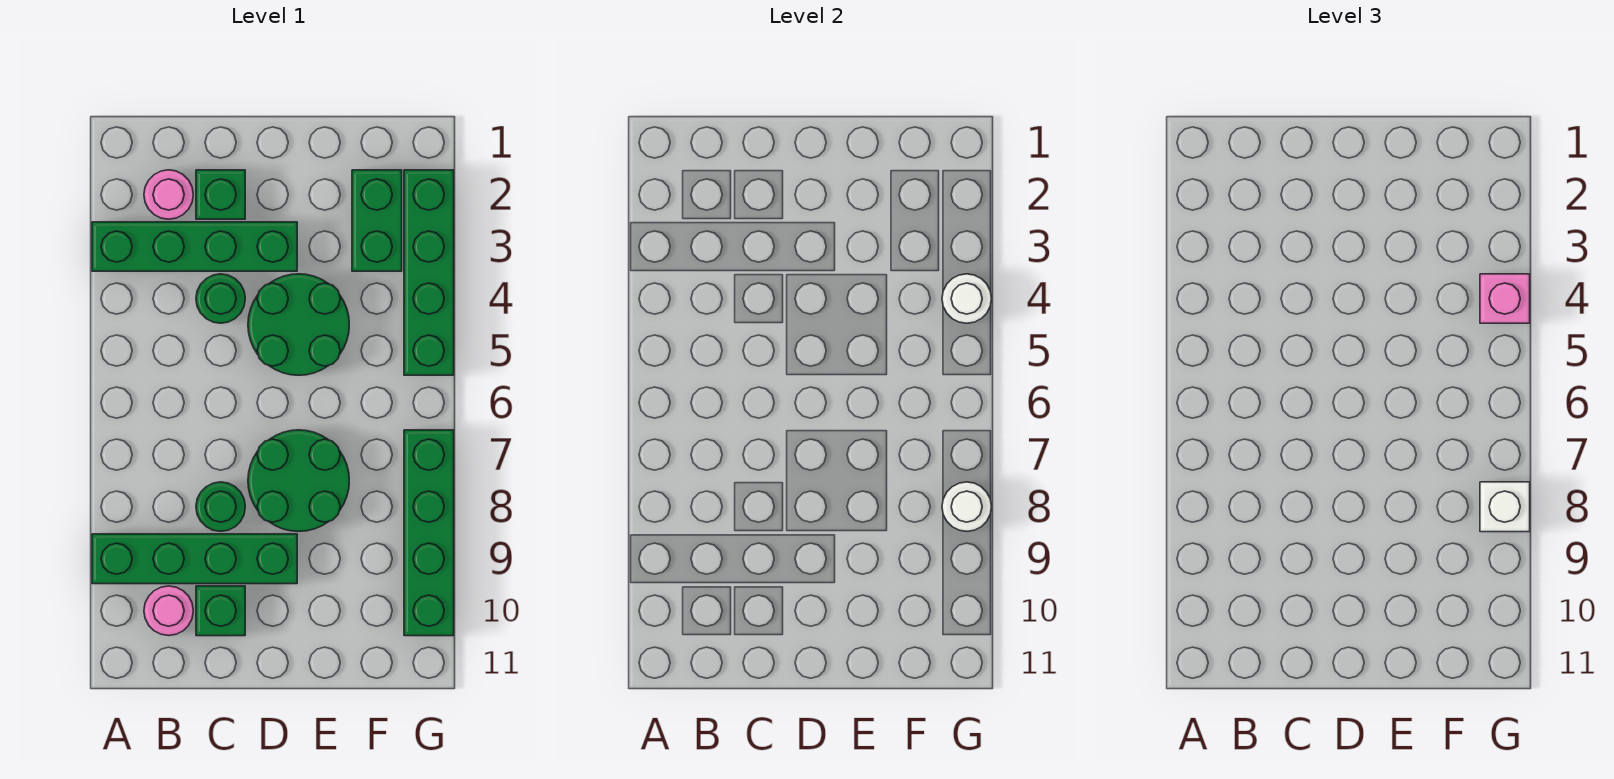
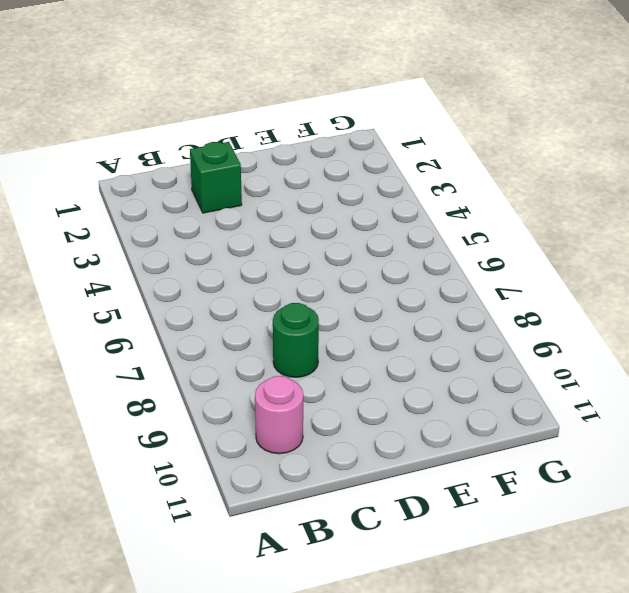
none -> green 1x4 brick [92,222,297,271]
none -> green 1x4 brick [92,534,297,584]
none -> pink 1x1 round brick [144,170,193,219]

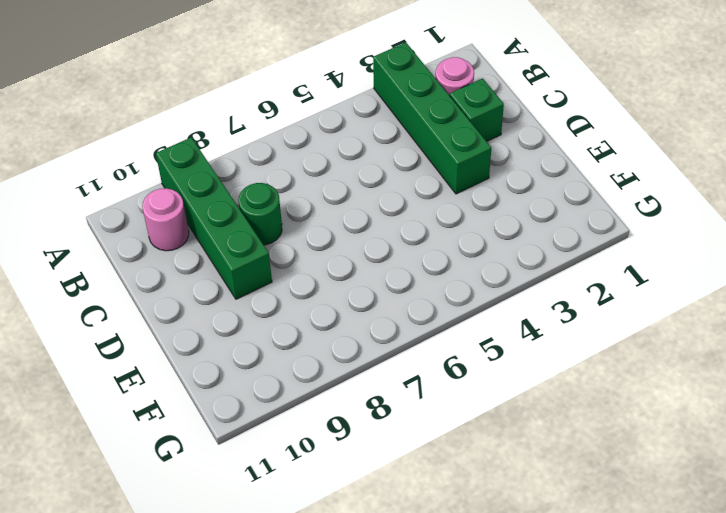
none -> green 1x1 round brick [196,274,245,323]
none -> green 1x1 brick [196,586,245,636]
none -> green 2x2 round brick [248,274,349,375]

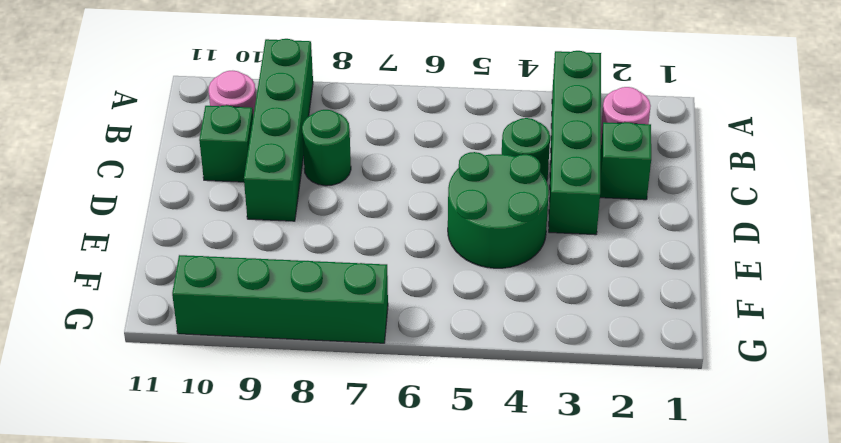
none -> green 2x2 round brick [248,430,349,531]
none -> green 1x2 brick [352,170,402,271]
none -> green 1x4 brick [404,170,454,375]

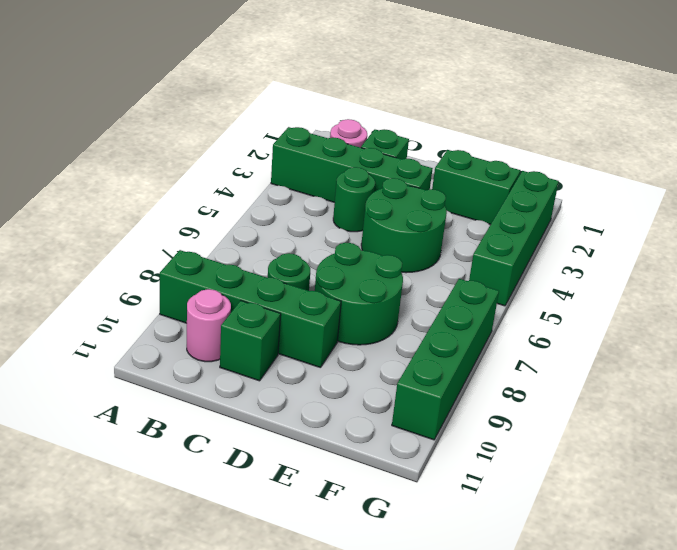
green 1x2 brick [432,150,520,225] -> green 1x2 brick turned to [352,170,402,271]
none -> white 1x1 round brick [942,274,992,323]
none -> white 1x1 round brick [942,482,992,531]
none -> pink 1x1 brick [1480,274,1530,323]

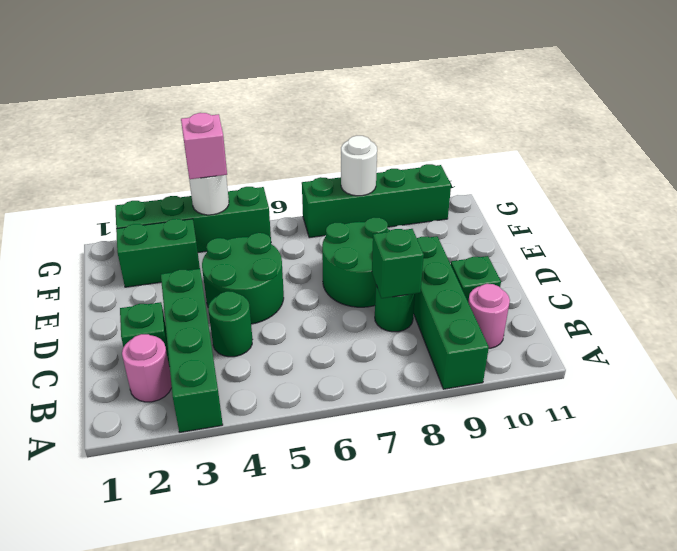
green 1x1 brick [372,229,424,298] -> none
none -> white 1x1 brick [1480,482,1530,532]

